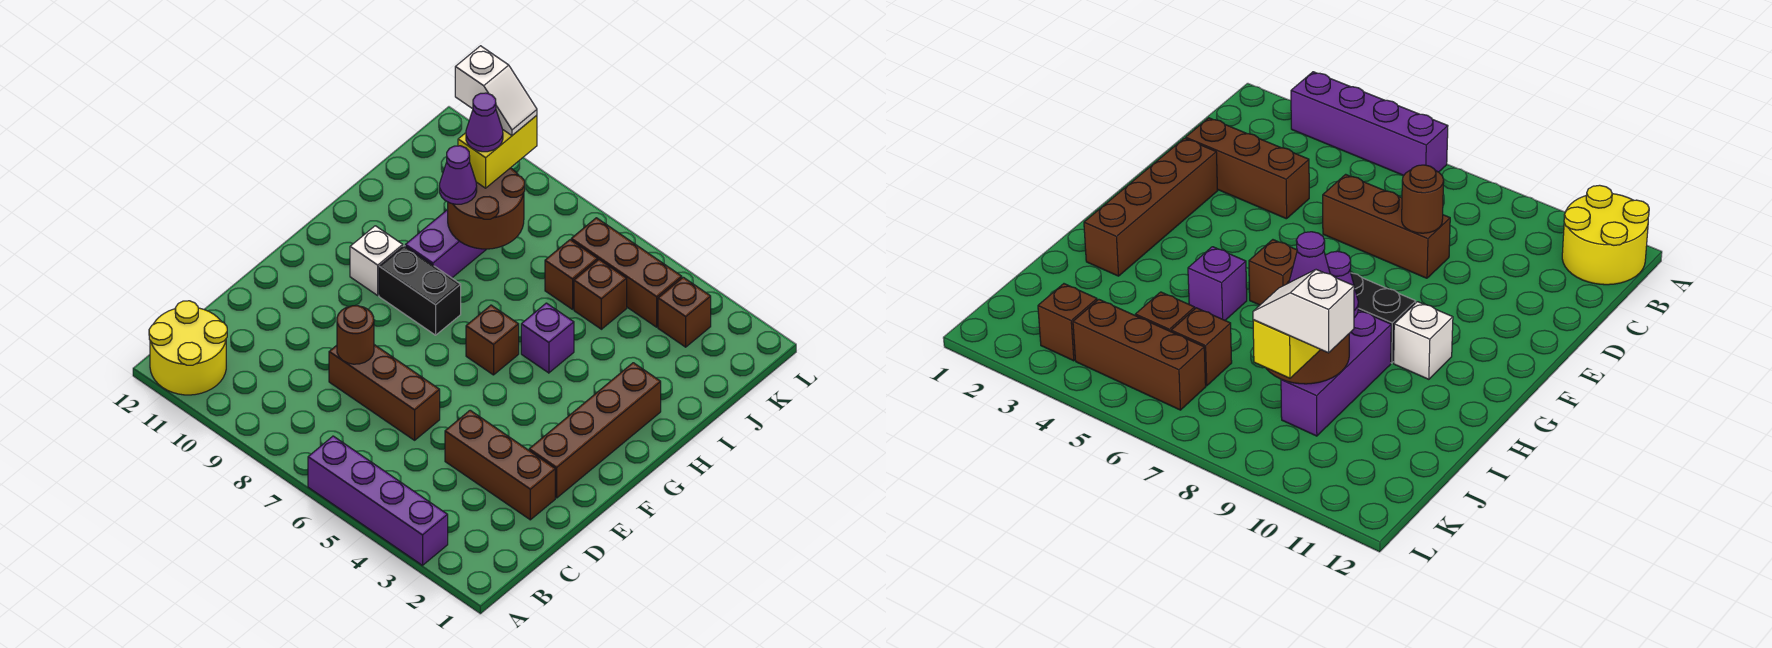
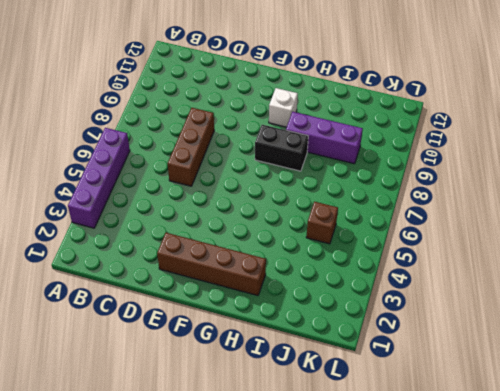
black 1x2 brick [255,125,308,171] -> black 1x2 brick turned to [379,246,461,335]
none -> yellow 2x2 round brick [149,301,227,395]
none -> brown 1x3 brick [445,410,555,520]
none -> brown 1x1 brick [466,305,519,375]

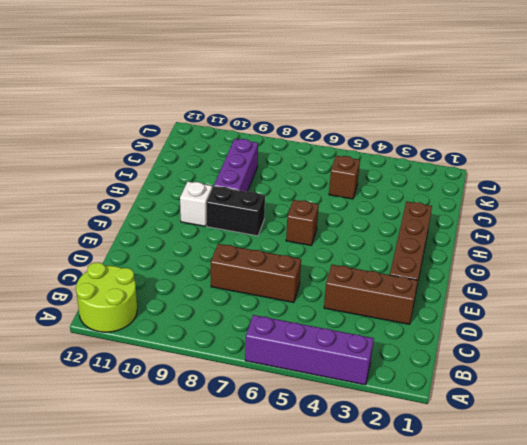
lime 2x2 round brick [76,263,137,332] -> yellow 2x2 round brick [149,301,227,395]
none -> purple 1x1 brick [521,303,574,373]
none -> brown 1x1 brick [545,240,598,309]
none -> brown 1x1 brick [658,277,711,347]

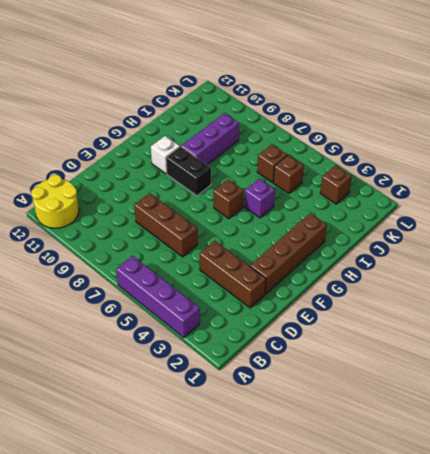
none -> brown 1x3 brick [571,218,682,327]
none -> brown 1x1 round brick [337,306,374,364]
none -> brown 2x2 round brick [448,168,525,249]

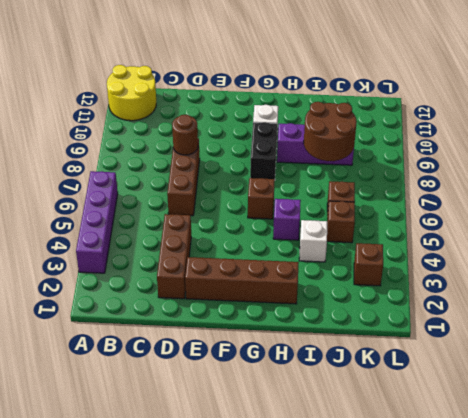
white 1x1 brick [299,220,327,262] -> none
none -> brown 1x3 brick [571,218,682,327]
none -> purple 1x1 cone [440,146,477,204]
none -> yellow 1x2 brick [458,115,537,188]

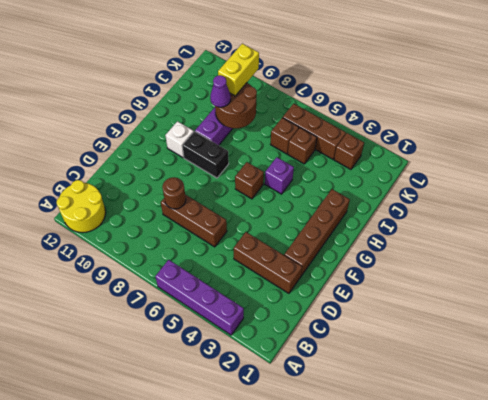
none -> purple 1x1 cone [466,93,503,152]
none -> white 1x2 slope [455,46,537,135]

